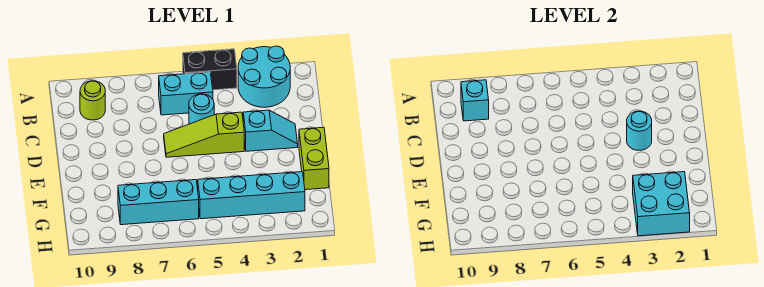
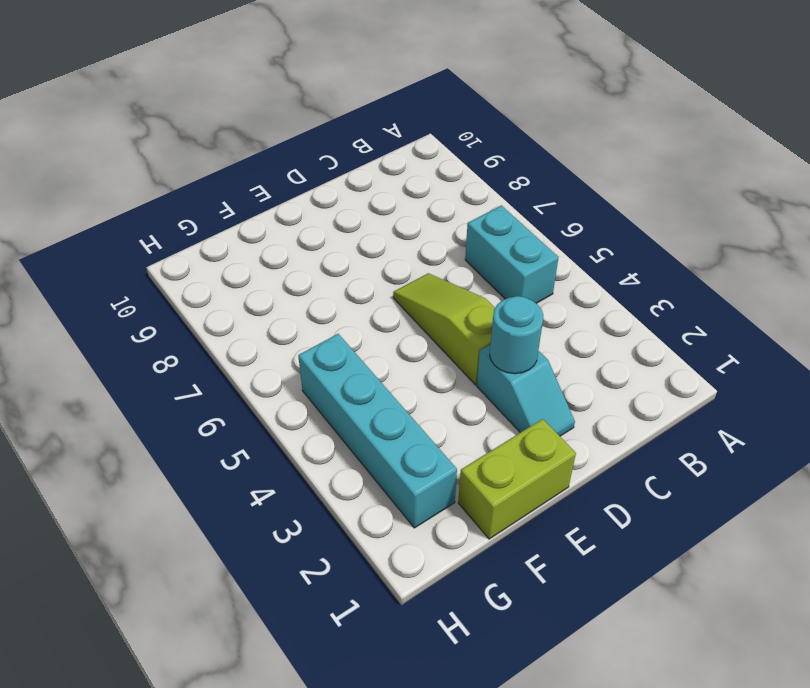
none -> cyan 2x2 round brick [238,46,290,107]
none -> black 1x2 brick [183,49,237,90]
none -> lime 1x1 round brick [80,81,105,120]

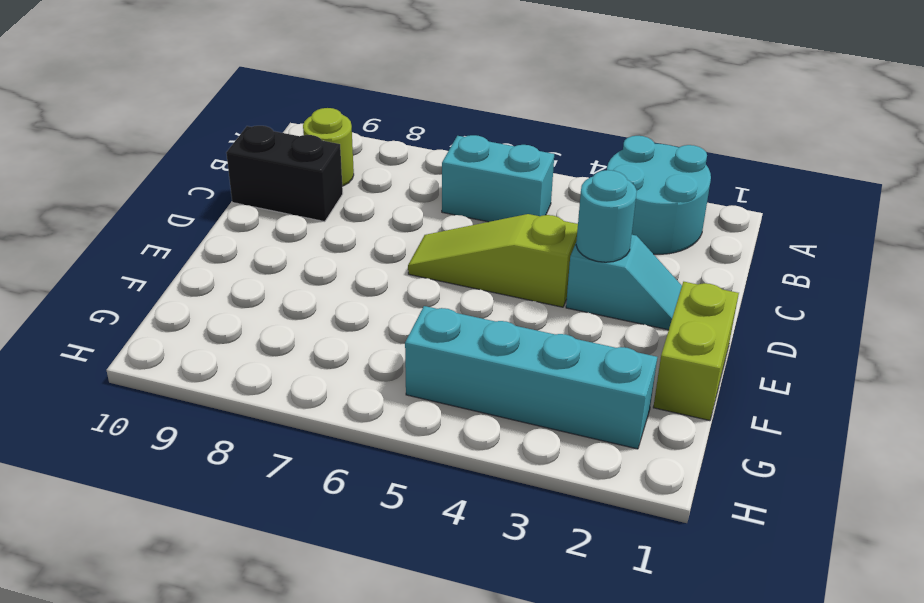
black 1x2 brick [226,126,343,222] -> black 1x2 brick moved to [183,49,237,90]
none -> cyan 1x1 round brick [189,94,214,124]
none -> cyan 1x3 brick [118,180,199,225]
none -> cyan 1x1 brick [461,80,489,121]

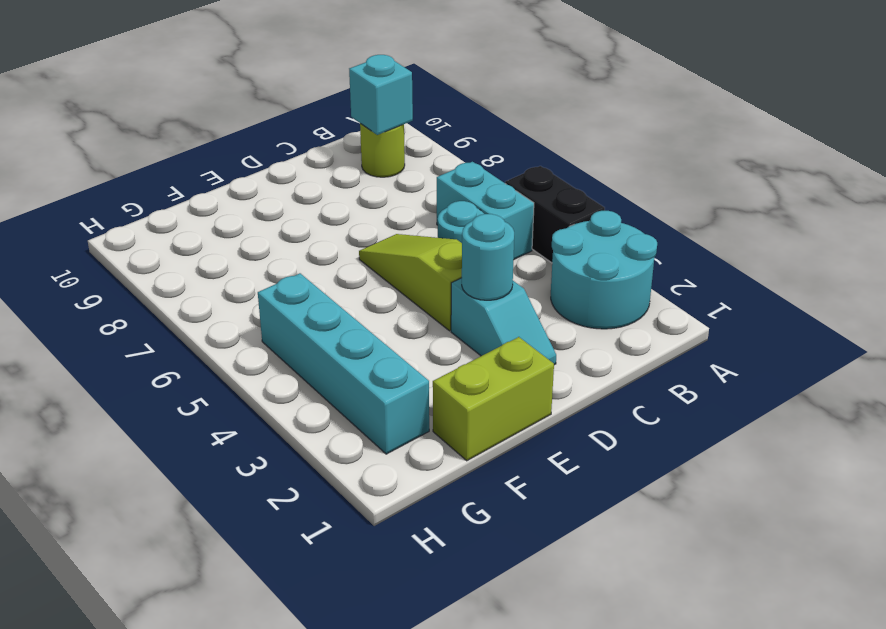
none -> cyan 1x3 brick [118,180,199,225]
none -> cyan 2x2 brick [633,172,690,236]

